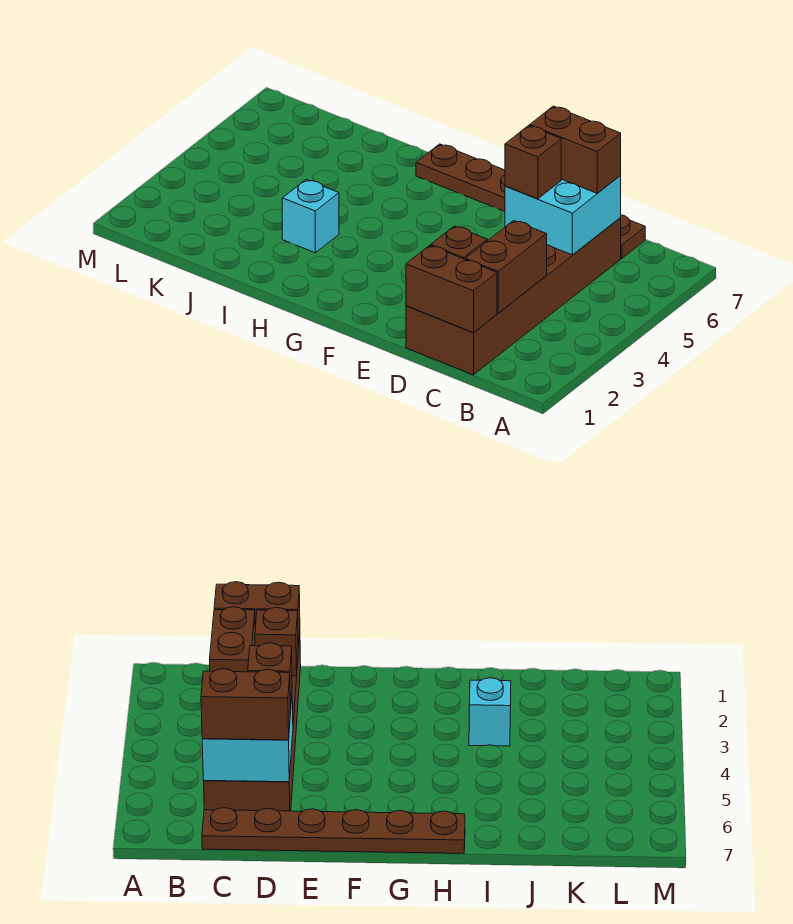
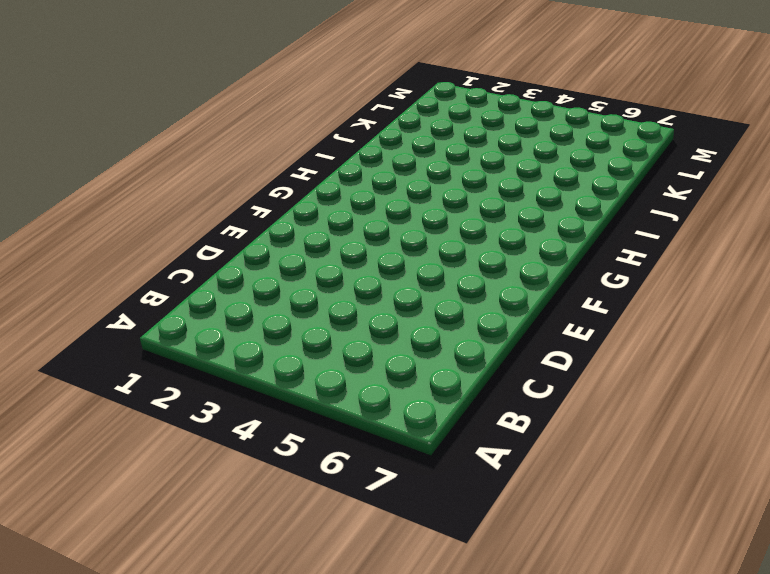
none -> brown 2x6 brick [406,218,621,375]
none -> brown 1x6 plate [416,144,645,258]

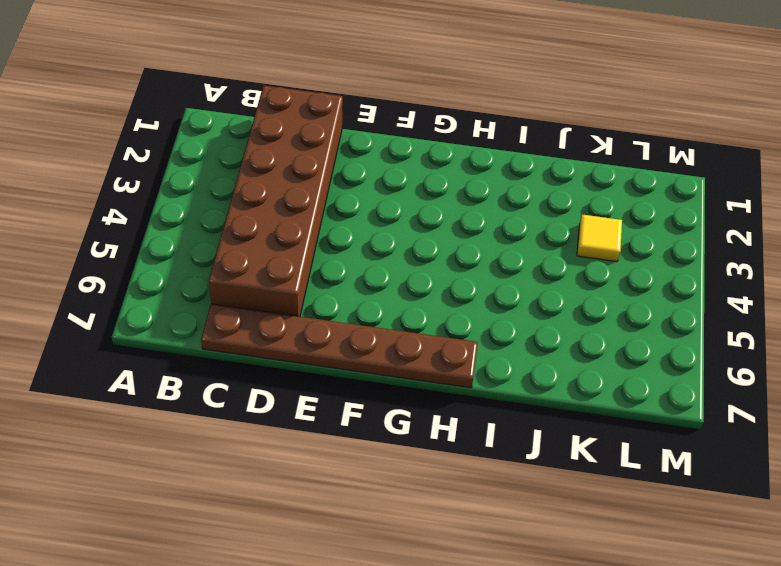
yellow 1x1 tile [577,214,622,262] -> none
none -> cyan 1x1 brick [282,180,339,253]
none -> brown 1x2 brick [406,245,497,333]

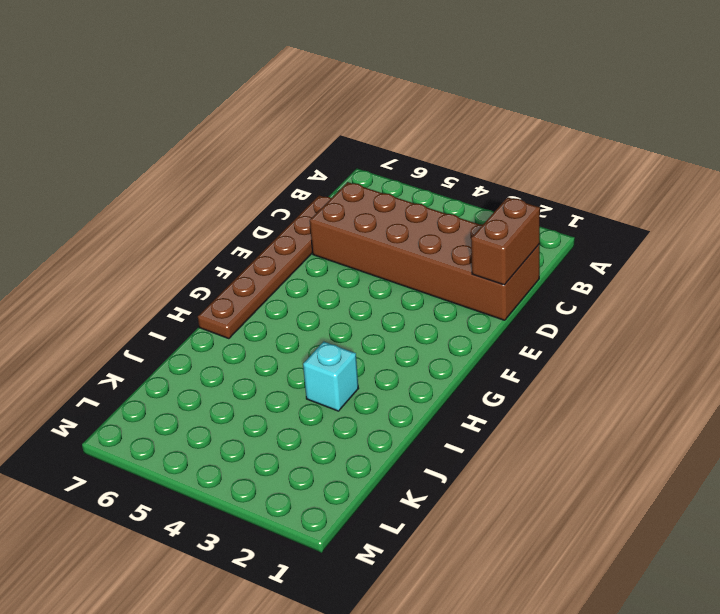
none -> brown 1x2 brick [465,221,547,313]
none -> cyan 2x2 brick [505,175,621,255]

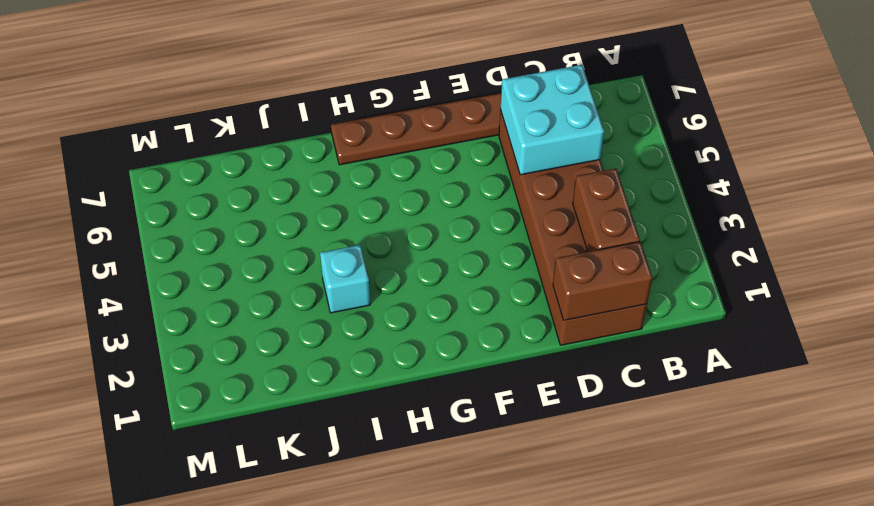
none -> brown 1x1 brick [431,226,487,259]
none -> brown 1x2 brick [530,106,621,193]

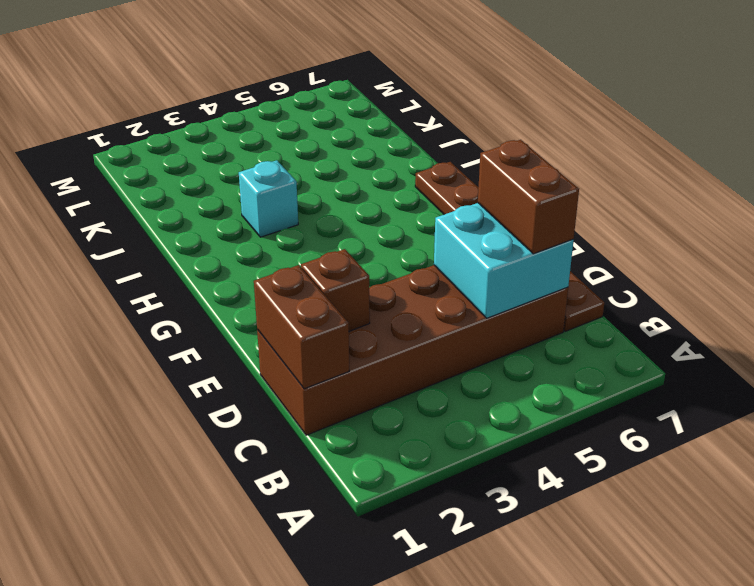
none -> brown 1x2 brick [465,221,547,313]
none -> brown 1x1 brick [505,126,561,199]

